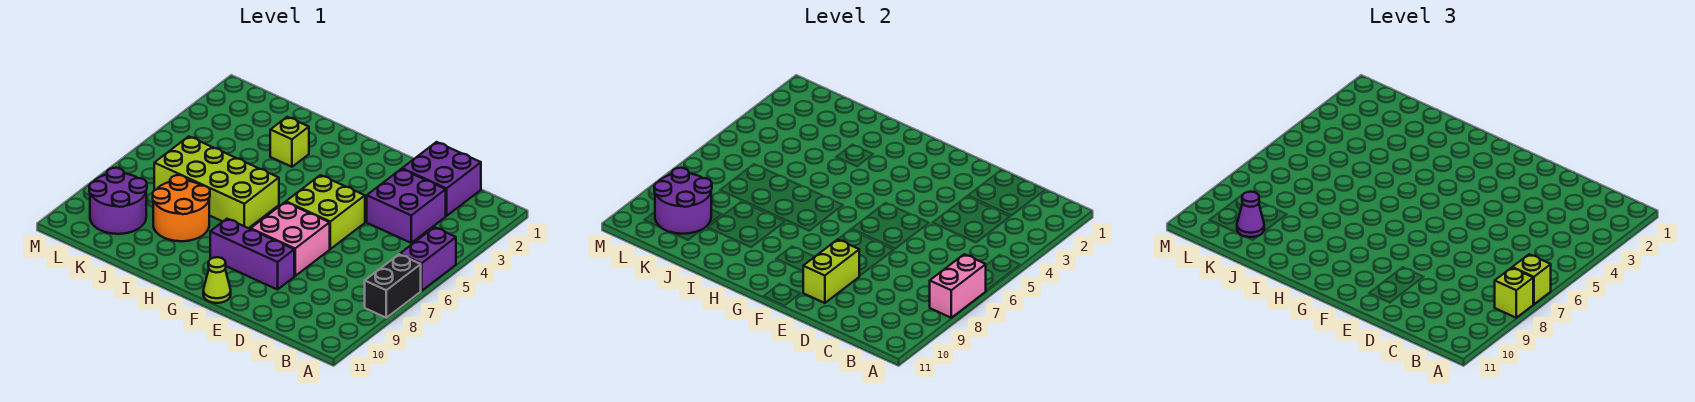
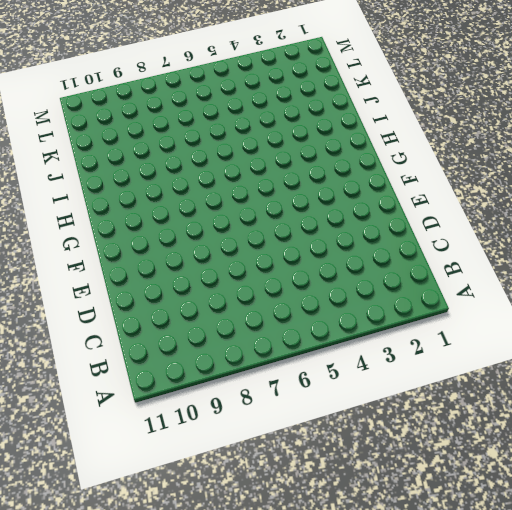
none -> purple 1x2 brick [400,227,456,291]
none -> black 1x2 brick [365,254,421,318]
none -> purple 2x2 brick [402,142,481,216]

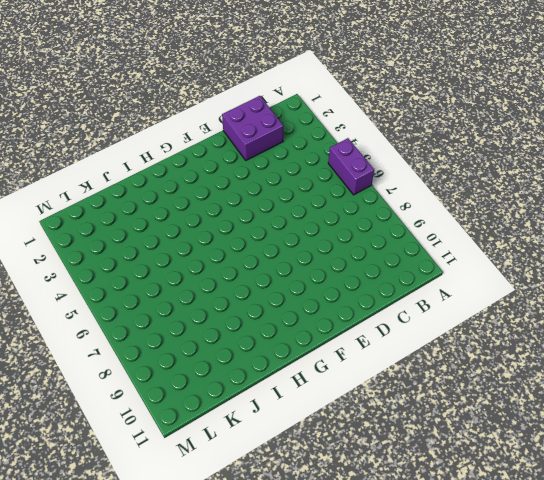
none -> black 1x2 brick [365,254,421,318]
none -> purple 2x2 brick [367,169,446,243]
none -> lime 2x2 brick [286,175,365,249]

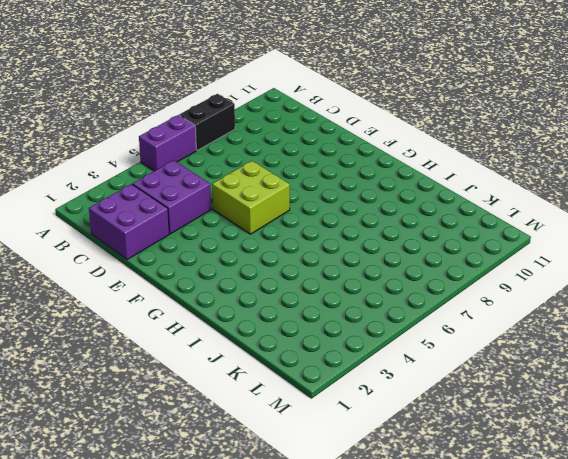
none -> pink 2x2 brick [251,202,330,276]
none -> purple 1x3 brick [210,219,294,290]
none -> lime 1x1 cone [203,257,231,303]

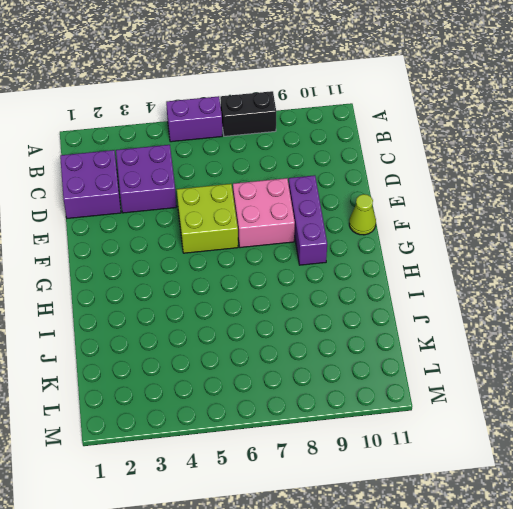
none -> lime 2x4 brick [154,136,279,228]
none -> lime 1x1 brick [270,117,309,167]
none -> orange 2x2 round brick [153,175,210,241]

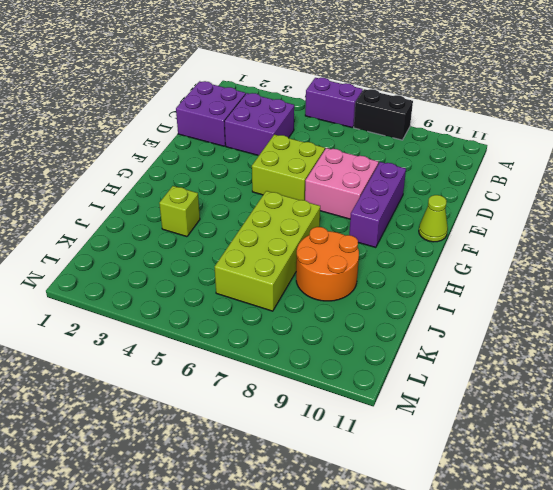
none -> purple 2x2 round brick [89,168,147,234]
none -> pink 1x2 brick [930,254,986,318]
none -> lime 1x2 brick [803,239,859,303]

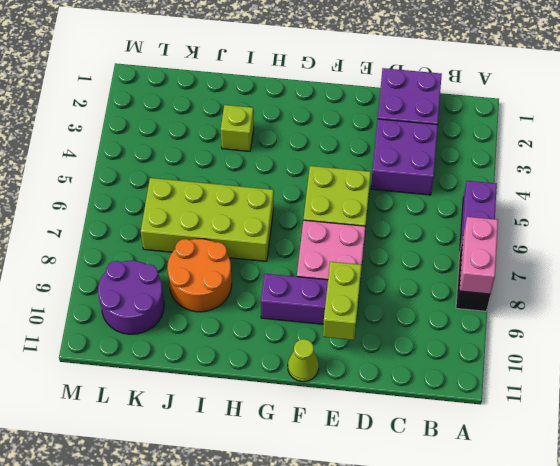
none -> purple 2x2 round brick [654,168,712,234]
none -> lime 1x1 brick [1512,254,1551,304]
none -> lime 1x1 brick [1495,268,1533,318]

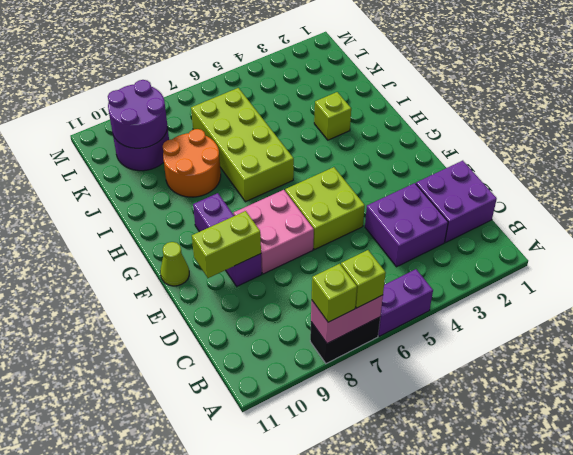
none -> purple 1x1 cone [1237,192,1264,237]

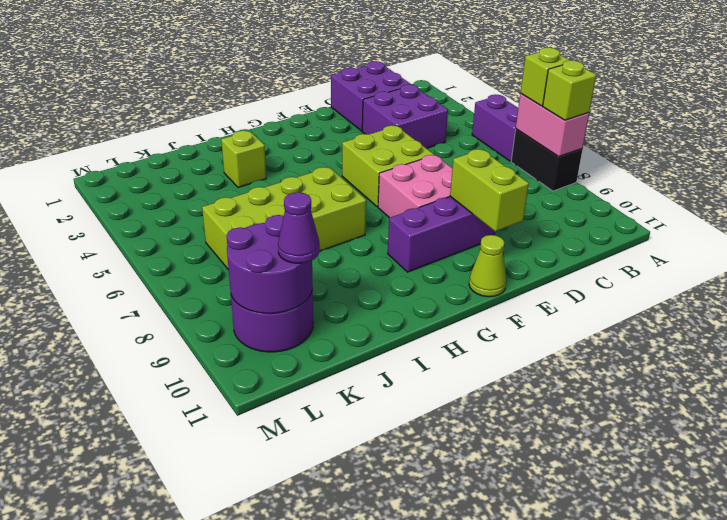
none -> orange 2x2 round brick [153,175,210,241]

